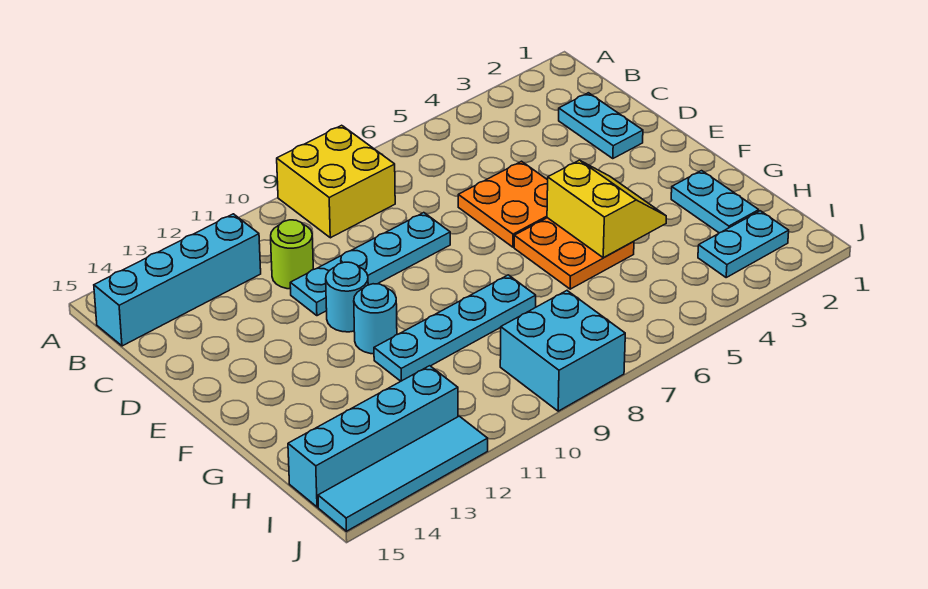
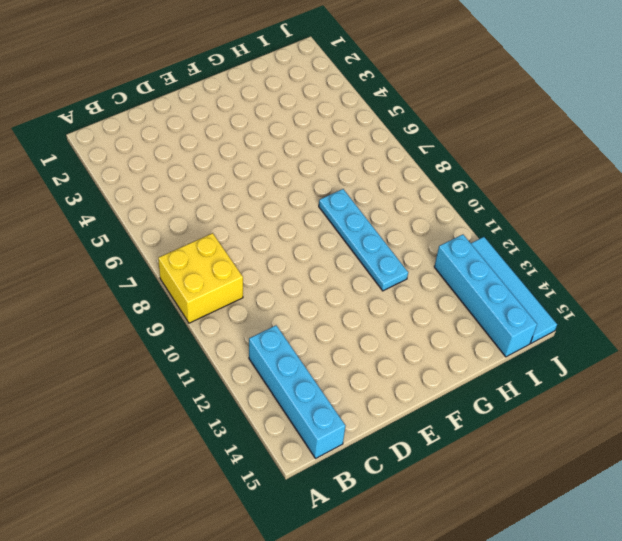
none -> cyan 1x2 plate [559,93,643,159]
none -> lime 1x1 round brick [271,220,313,289]
none -> orange 2x2 plate [458,161,548,247]

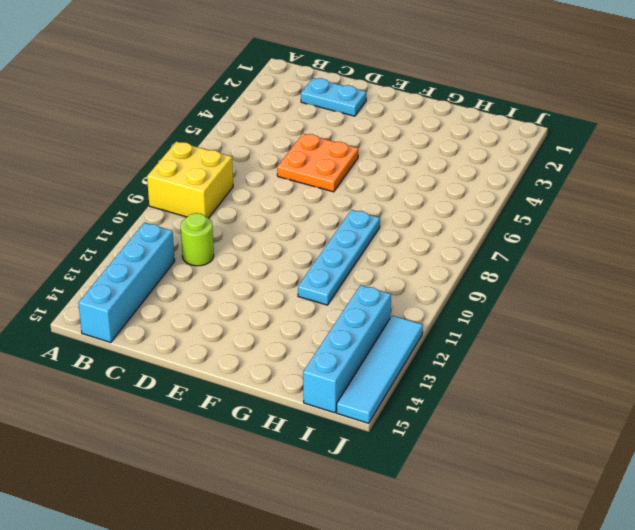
none -> cyan 1x4 plate [290,213,450,316]
none -> cyan 1x1 round brick [326,262,368,332]
none -> orange 2x2 plate [514,218,634,289]

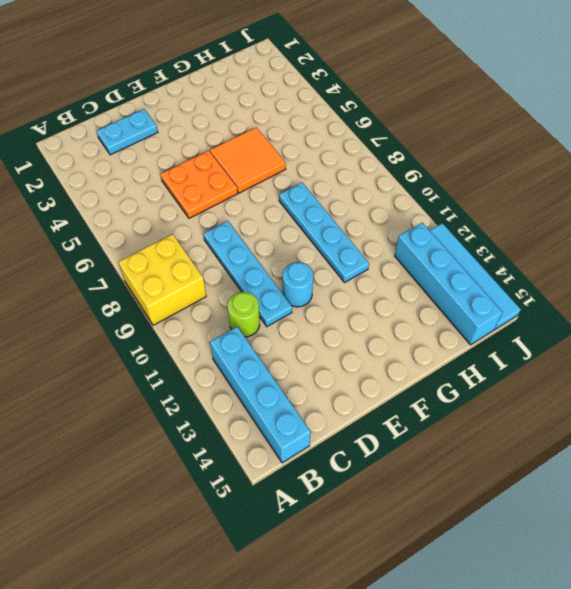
orange 2x2 tile [210,127,286,193] -> orange 2x2 plate [514,218,634,289]
none -> cyan 1x1 round brick [354,284,397,354]
none -> cyan 1x2 plate [671,171,759,233]
none -> cyan 1x2 plate [698,211,789,277]

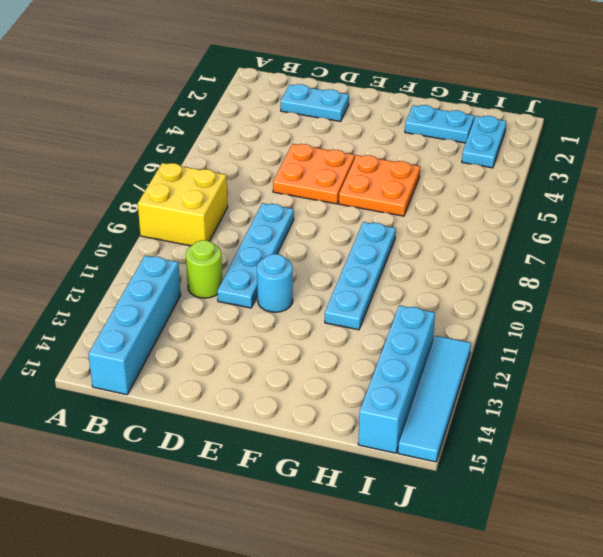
none -> cyan 1x1 round brick [354,284,397,354]
none -> cyan 2x2 brick [500,291,625,411]
none -> yellow 2x2 slope [547,160,666,258]

